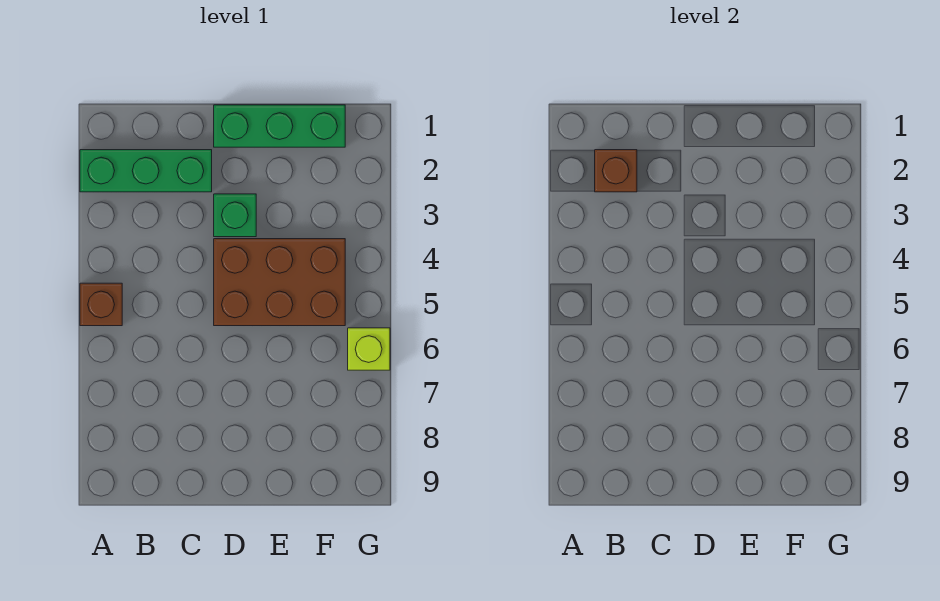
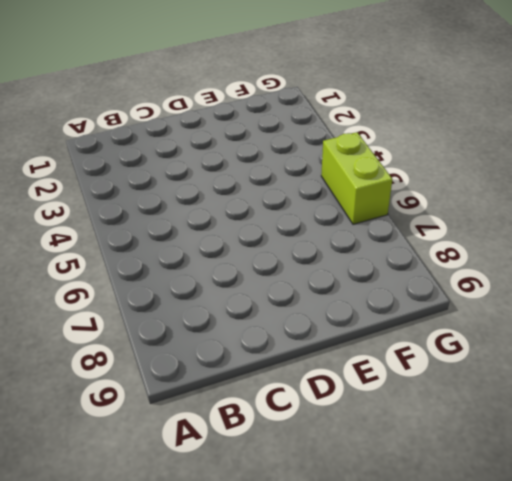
lime 1x2 brick [321,132,392,224] -> lime 1x1 brick [348,328,390,370]
none -> green 1x3 brick [80,150,212,192]
none -> brown 1x1 brick [80,283,122,326]

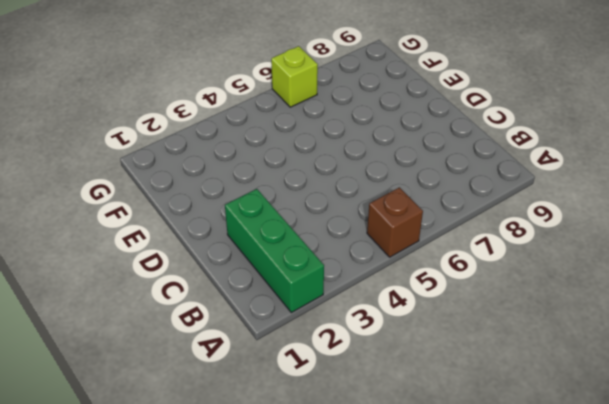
none -> green 1x3 brick [214,105,345,147]
none -> green 1x1 brick [214,194,256,237]

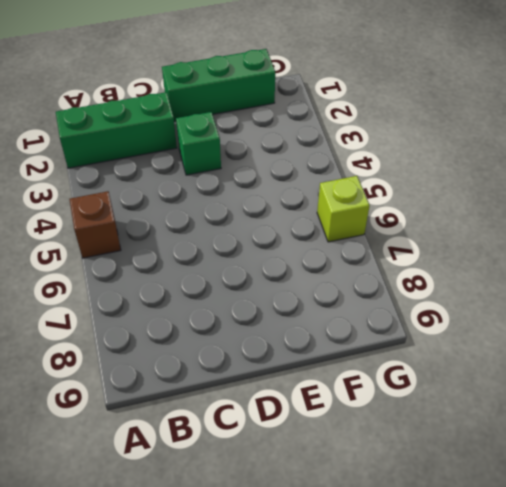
none -> brown 2x3 brick [214,239,345,326]
none -> brown 1x1 brick [595,150,637,192]

